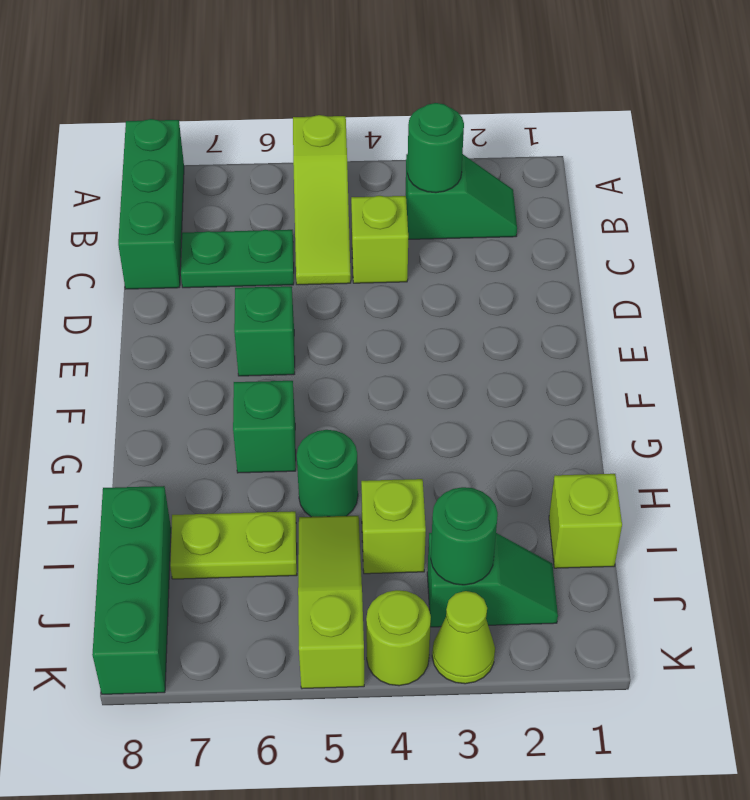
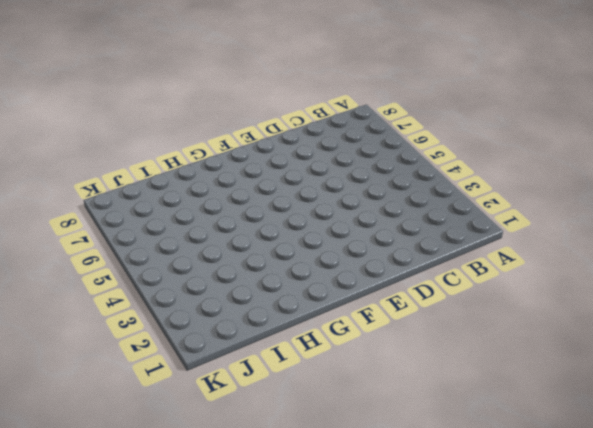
none -> lime 1x3 slope [293,115,351,285]
none -> green 1x3 brick [118,119,184,289]
none -> green 1x2 slope [406,154,517,239]

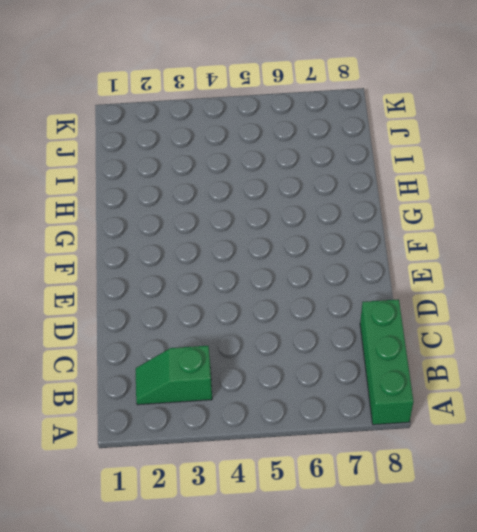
none -> lime 1x3 slope [293,115,351,285]
none -> lime 1x1 brick [351,196,408,283]
none -> green 1x2 plate [181,230,294,288]

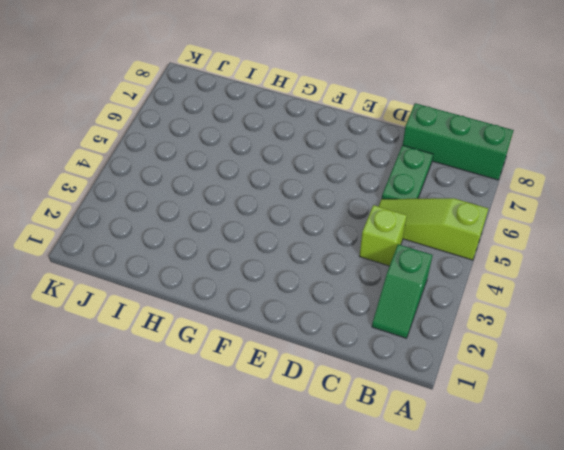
none -> green 1x1 brick [234,286,295,376]
none -> green 1x1 brick [233,381,296,473]
none -> green 1x1 round brick [297,430,358,517]

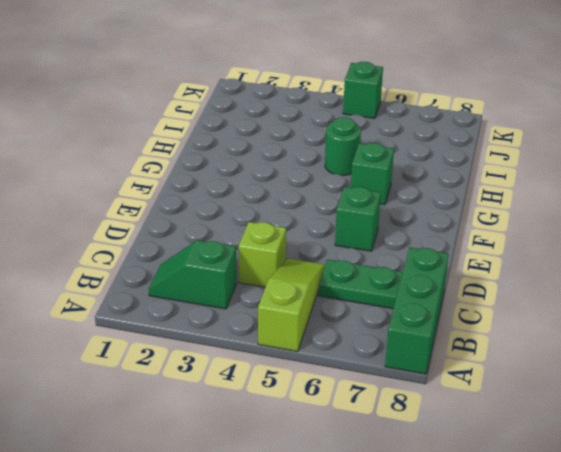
green 1x1 brick [343,62,383,118] -> lime 1x3 slope [298,516,364,689]
none -> lime 1x1 brick [549,474,622,568]
none -> lime 1x1 brick [361,479,426,574]
none -> lime 1x2 plate [170,511,297,579]

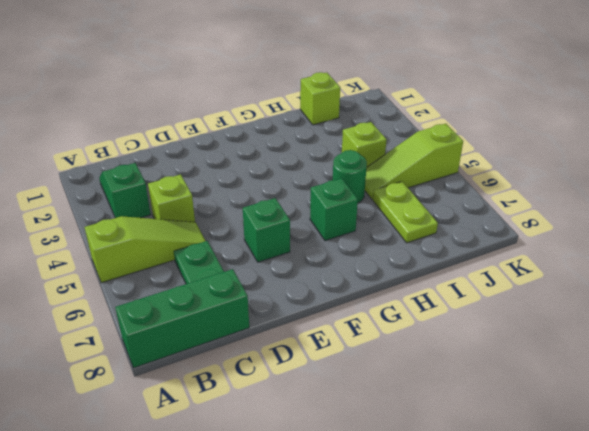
none -> green 1x3 brick [92,486,171,694]
none -> green 1x2 slope [427,533,558,627]
none -> lime 1x1 cone [432,591,495,684]

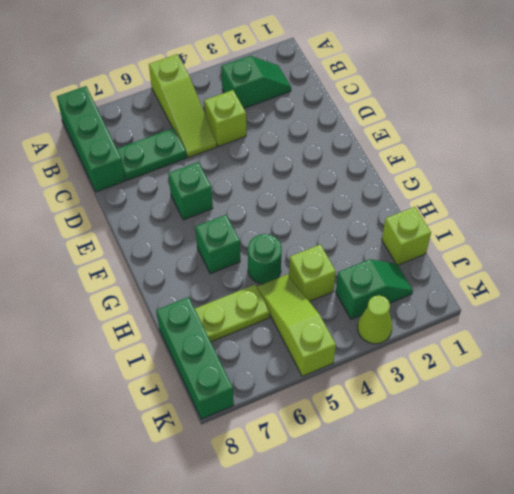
none -> lime 1x1 round brick [366,590,431,686]
none -> green 1x1 round brick [407,103,464,193]
none -> green 1x1 round brick [431,487,498,585]

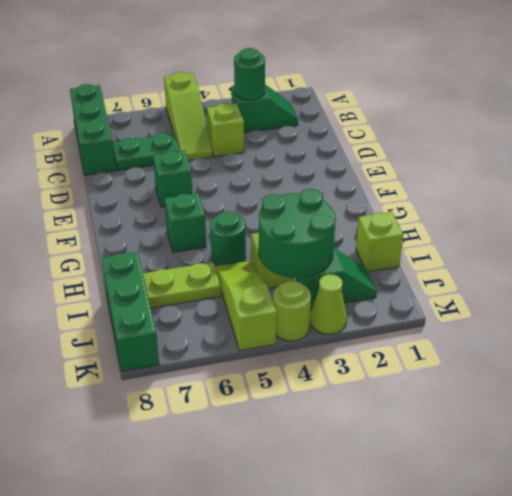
green 2x2 round brick [259,189,336,278] -> green 1x1 round brick [431,487,498,585]

